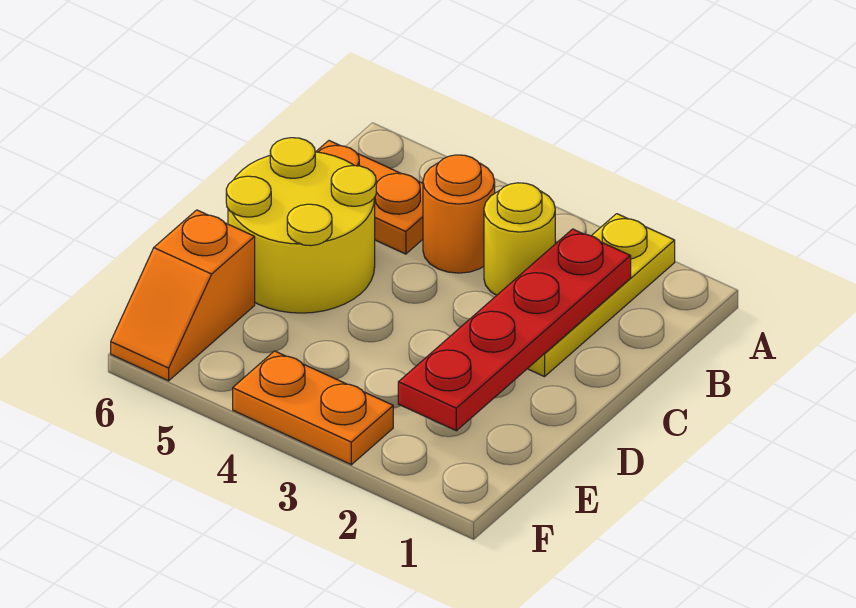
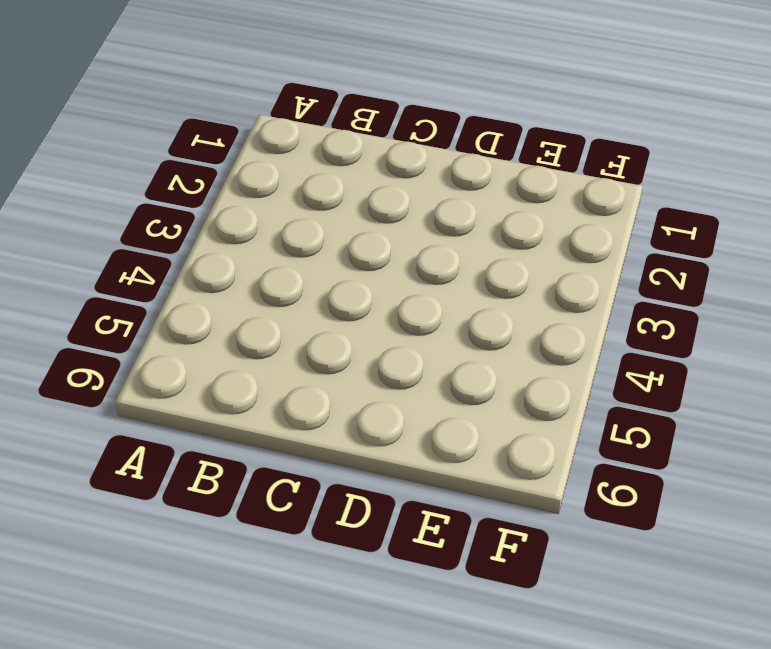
none -> yellow 1x3 plate [528,214,675,377]
none -> yellow 1x1 round brick [484,183,555,295]

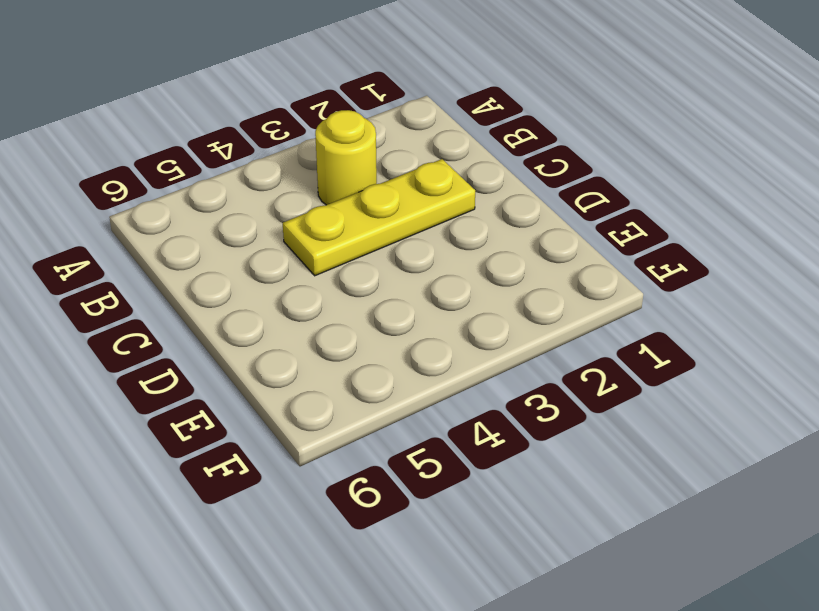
yellow 1x3 plate [283,159,475,276] -> yellow 1x3 plate turned to [528,214,675,377]
none -> orange 1x1 round brick [423,155,495,273]
none -> orange 1x2 plate [316,141,423,254]

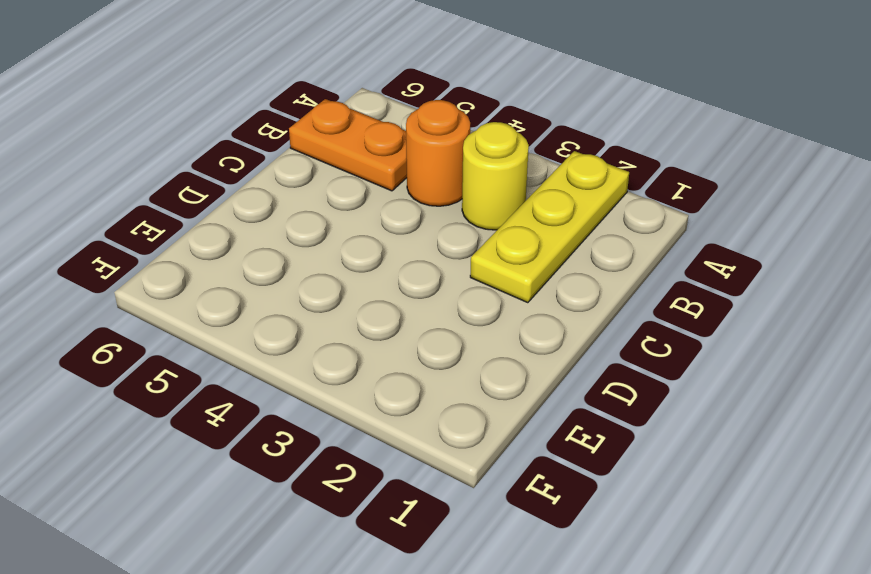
none -> yellow 2x2 round brick [226,138,376,313]
none -> orange 1x2 slope [111,210,255,381]

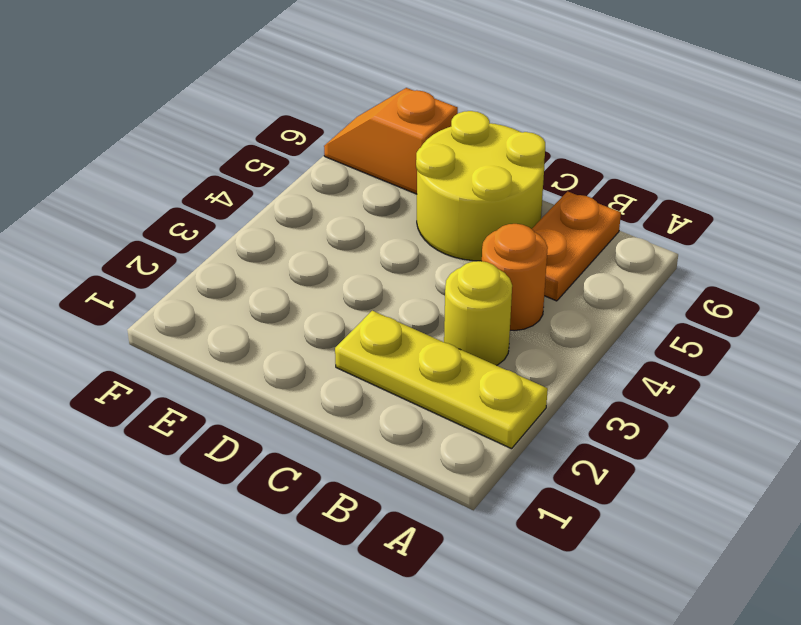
none -> orange 1x2 plate [233,351,393,465]
none -> red 1x4 plate [398,229,631,431]

